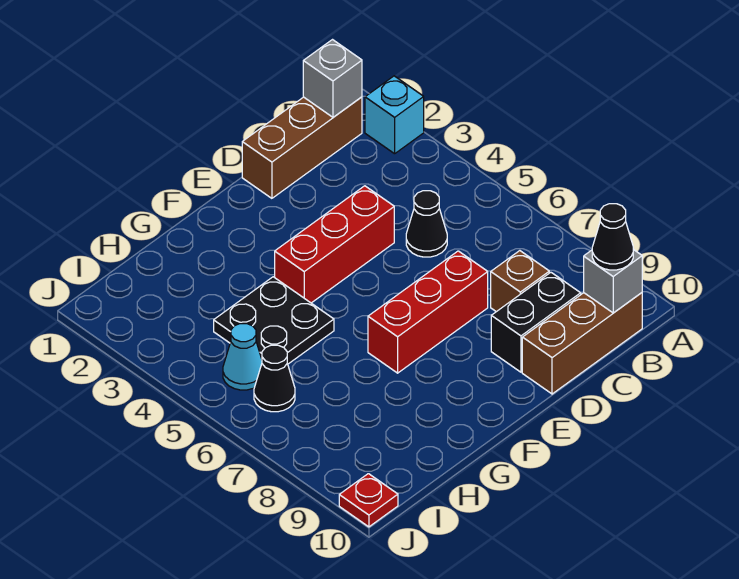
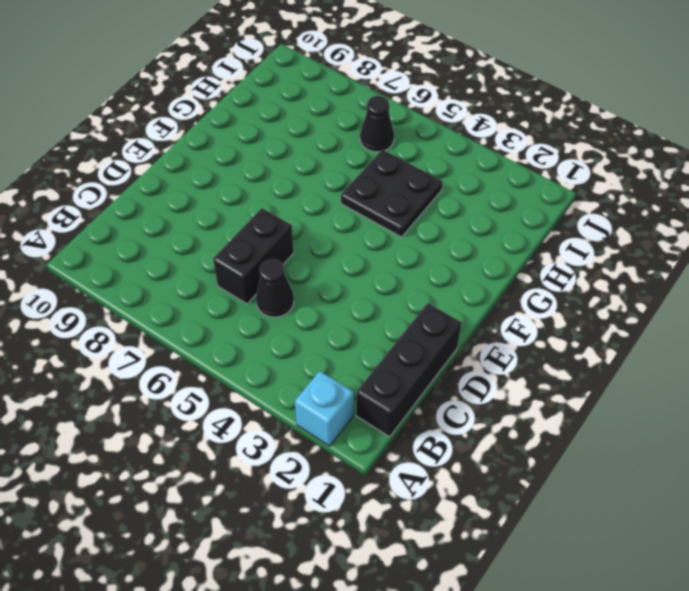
black 1x3 brick [356,303,461,437] -> brown 1x3 brick [242,97,362,198]
black 1x2 brick [213,208,294,304] -> black 1x2 brick moved to [491,272,581,372]
none -> brown 1x3 brick [522,293,642,394]
none -> brown 1x1 brick [491,251,549,312]
none -> red 1x3 brick [275,186,394,303]

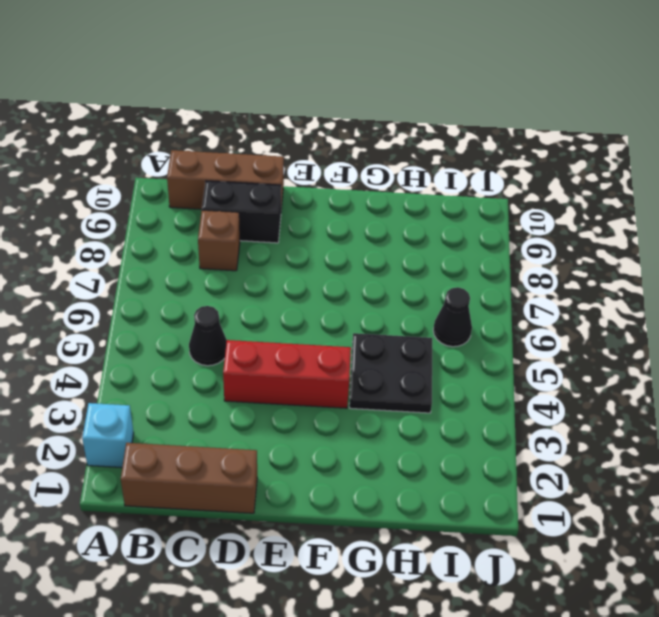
none -> red 1x3 brick [368,251,488,373]
none -> cyan 1x1 cone [223,324,262,390]
none -> red 1x1 plate [339,474,398,527]

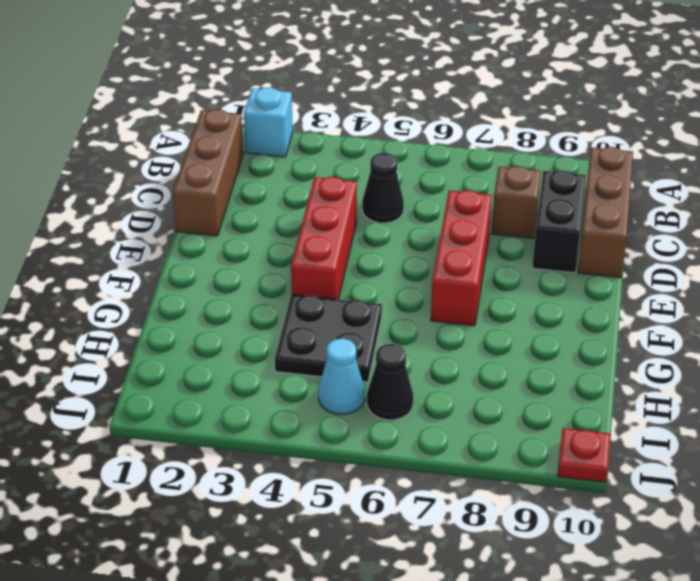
none -> grey 1x1 brick [303,40,362,117]
none -> grey 1x1 brick [584,249,642,313]
none -> black 1x1 cone [592,204,633,270]

